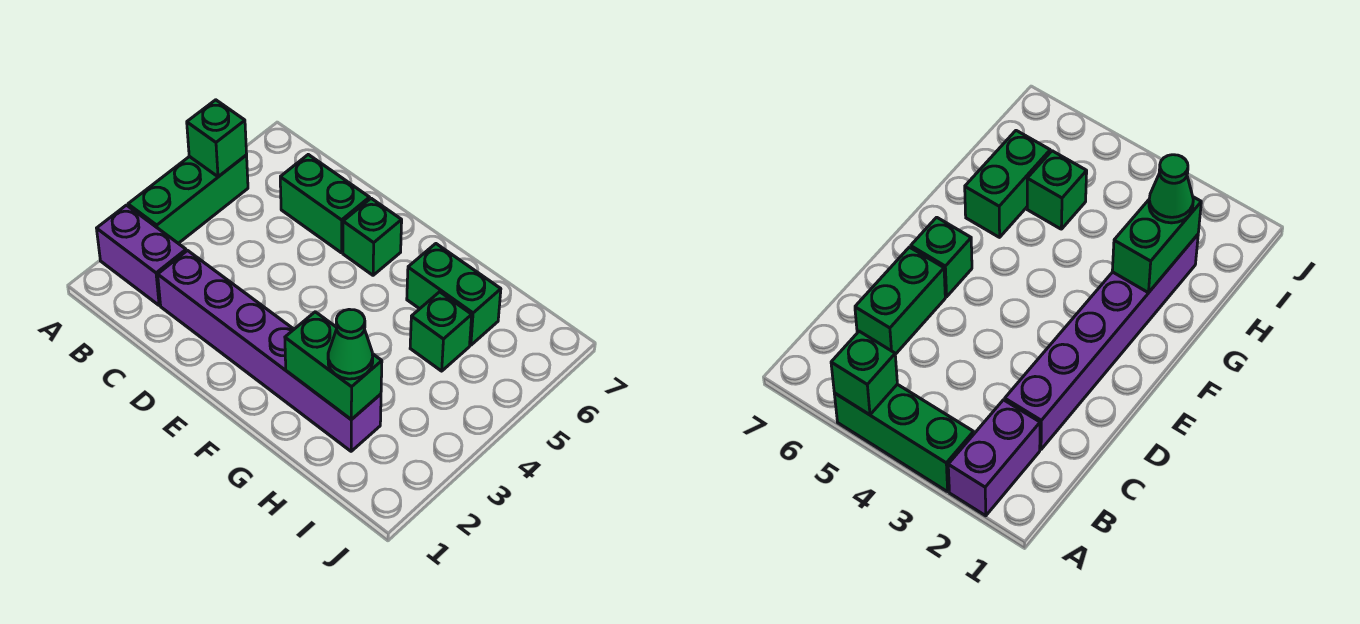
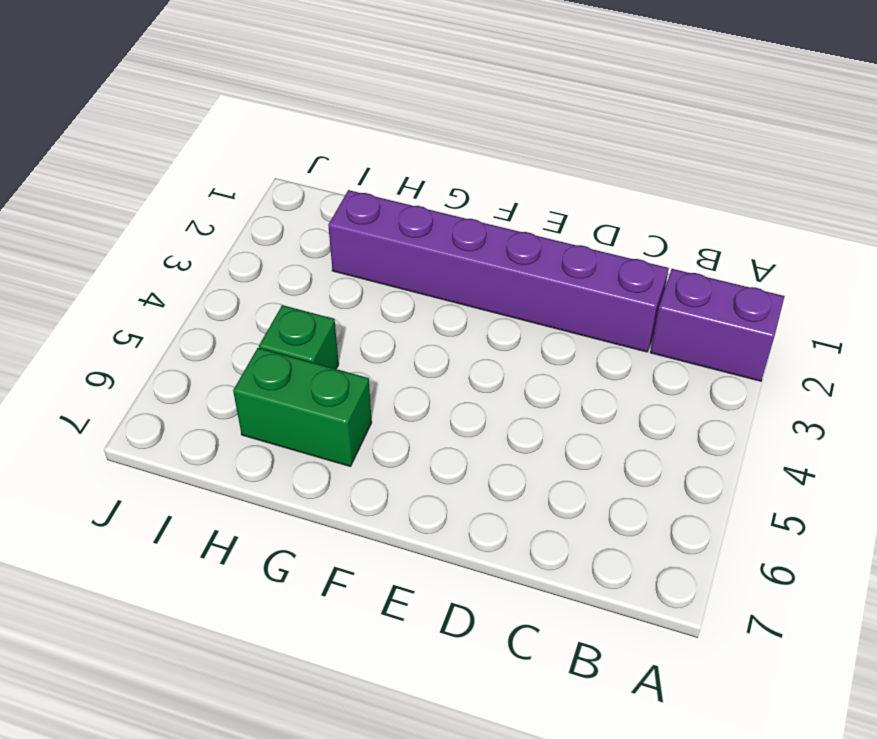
none -> green 1x3 brick [128,155,248,243]
none -> green 1x2 brick [280,155,370,253]

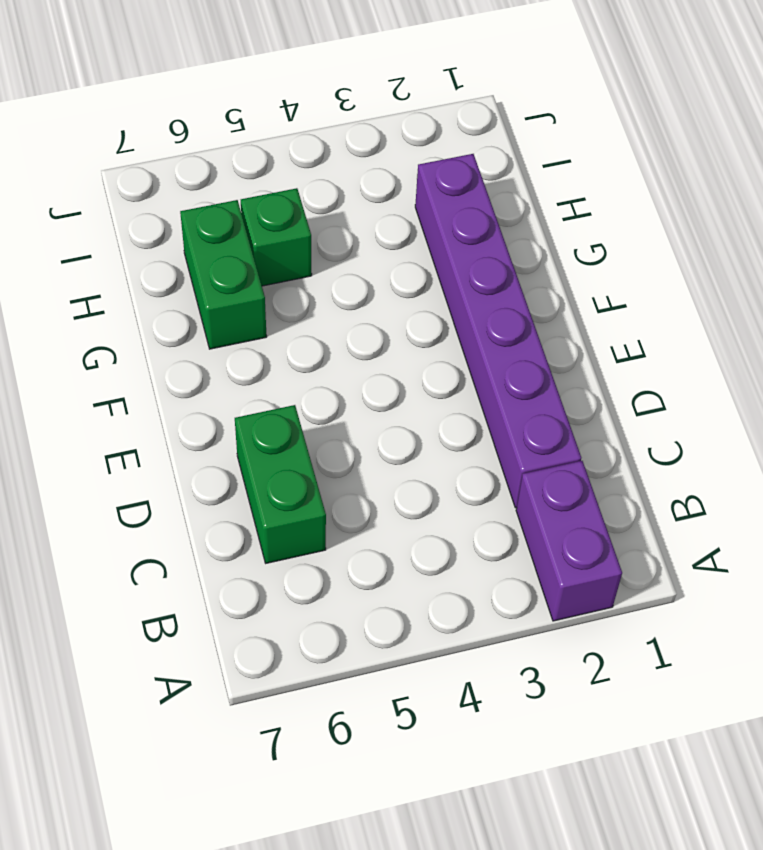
none -> green 1x3 brick [128,155,248,243]
none -> green 1x1 brick [343,198,402,275]

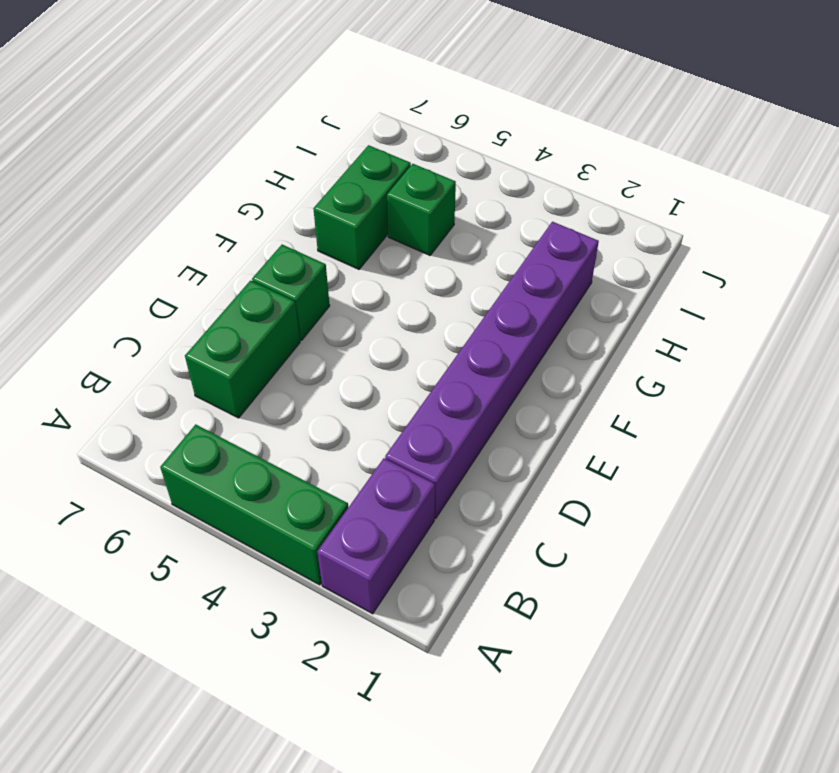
none -> green 1x1 brick [187,100,247,177]
none -> green 1x2 brick [285,312,382,420]

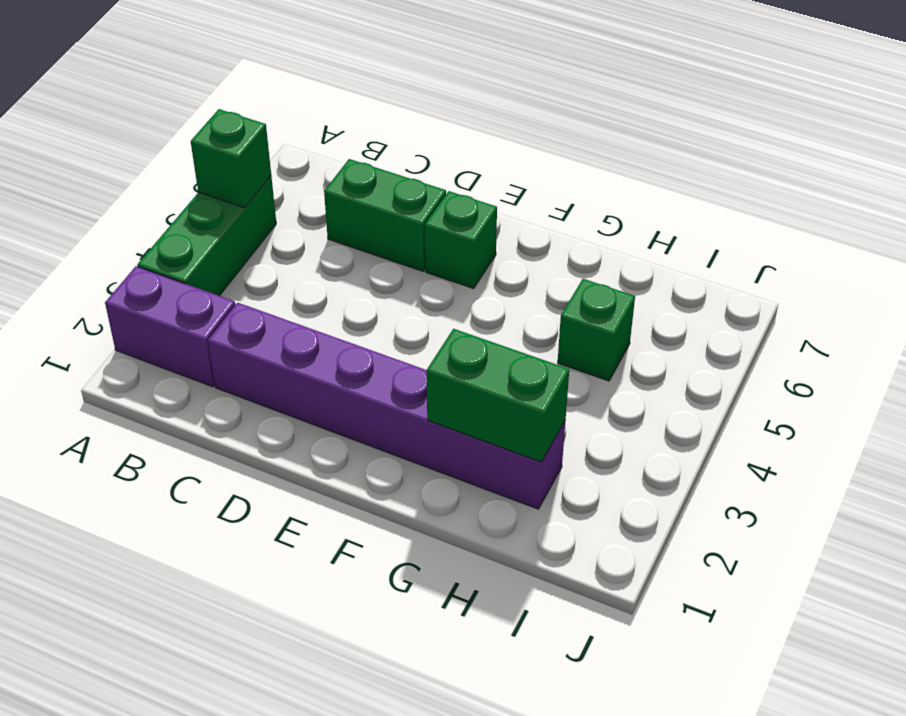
none -> green 1x2 brick [407,244,501,345]
none -> green 1x1 cone [328,309,373,379]

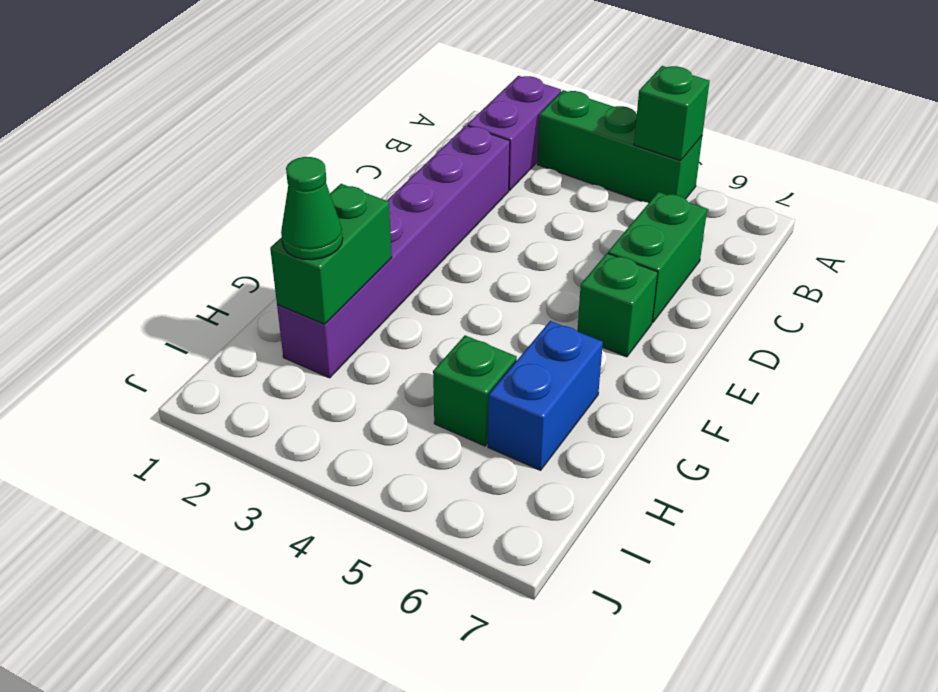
blue 1x2 brick [488,321,603,470] -> green 1x2 brick [407,244,501,345]

